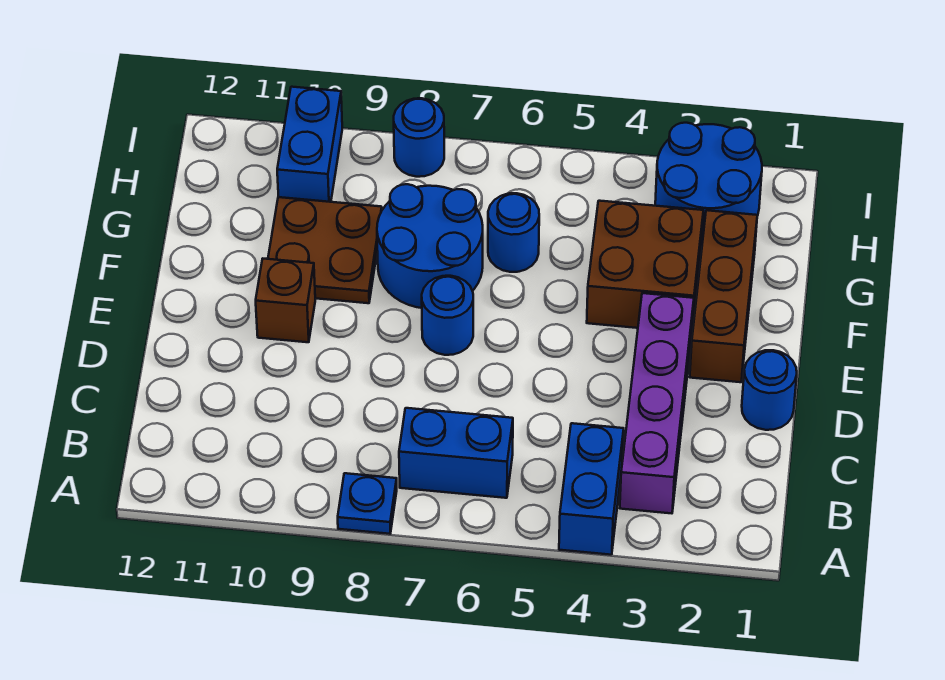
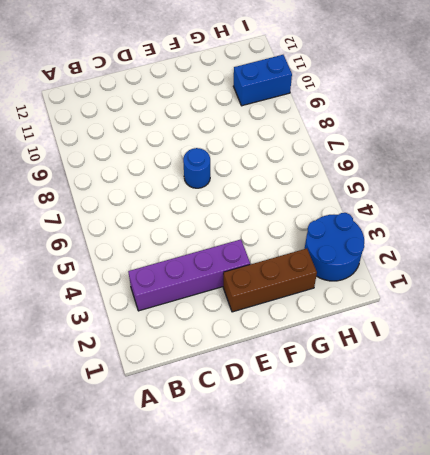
none -> blue 1x2 brick [559,423,624,555]
none -> blue 1x1 plate [338,473,397,534]
none -> blue 1x2 brick [399,408,513,498]

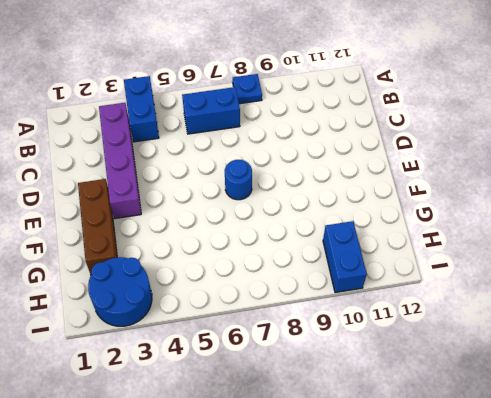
none -> blue 1x1 round brick [742,350,797,430]
none -> brown 1x1 brick [256,259,315,342]
none -> brown 2x2 brick [587,201,703,328]

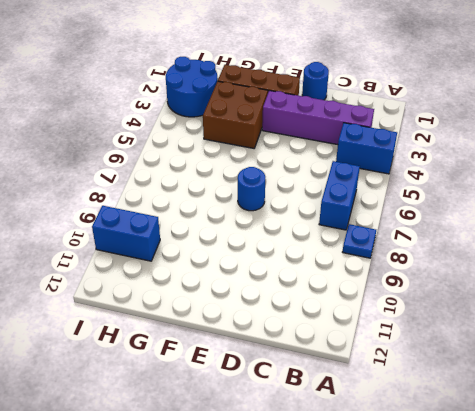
none -> brown 1x1 brick [256,259,315,342]
none -> blue 2x2 round brick [377,184,483,308]
none -> brown 2x2 plate [268,197,382,303]

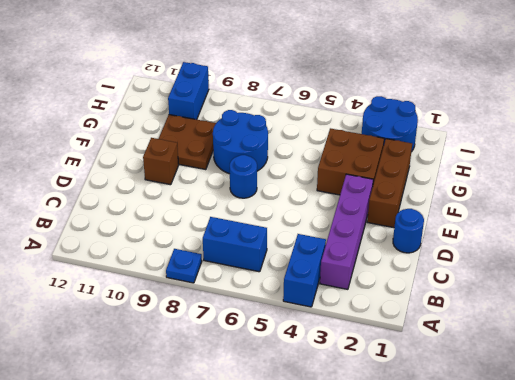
none -> blue 1x1 round brick [488,193,539,272]
none -> blue 1x1 round brick [394,98,444,177]

